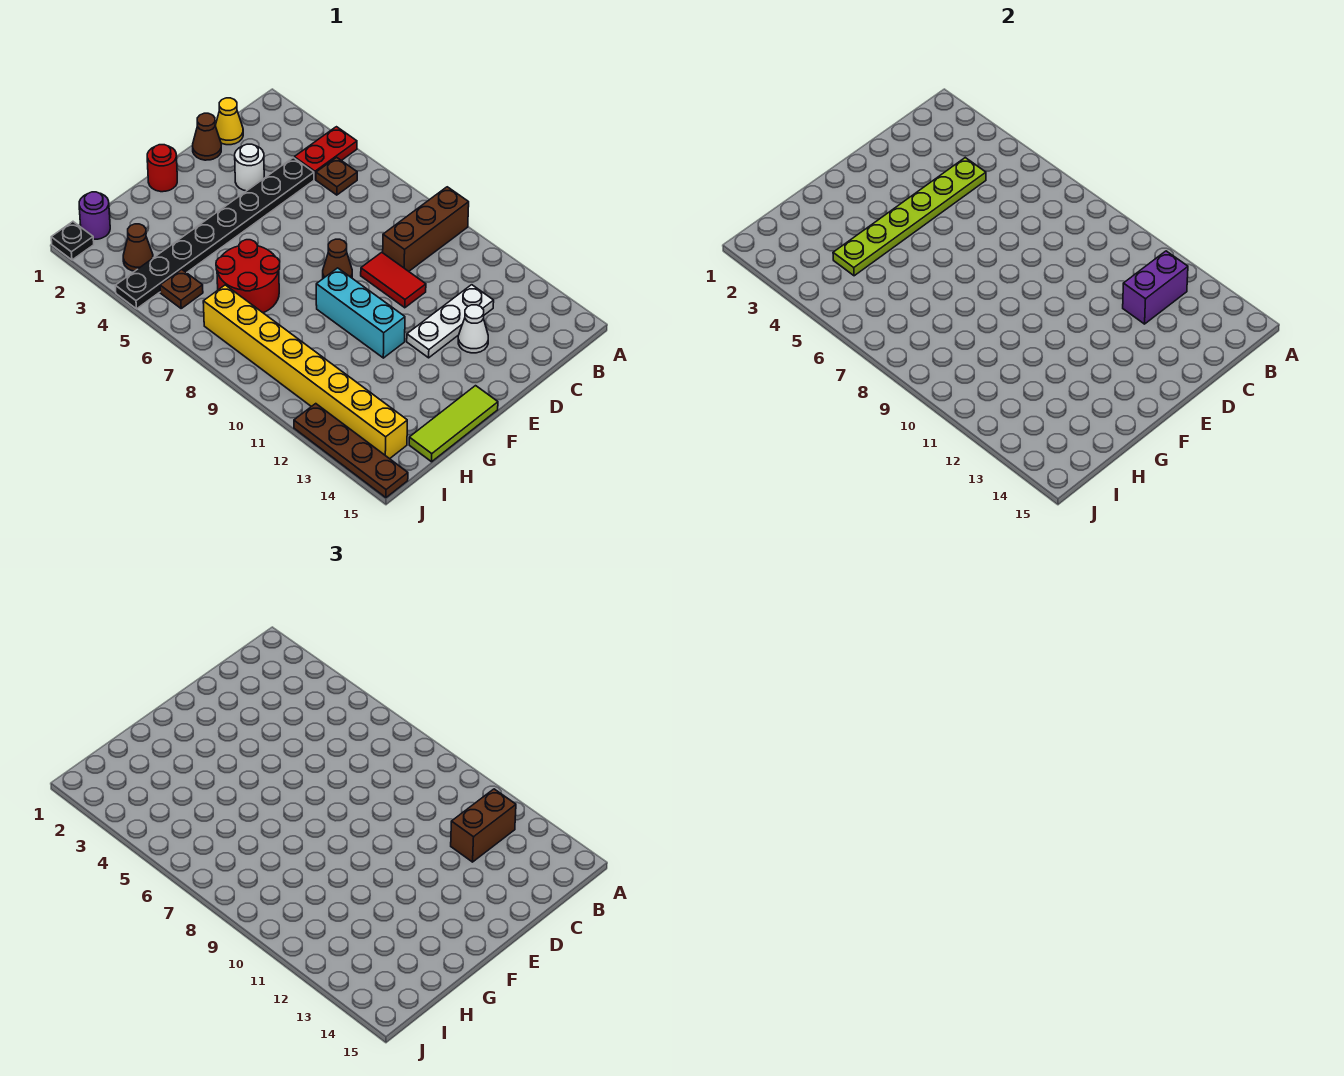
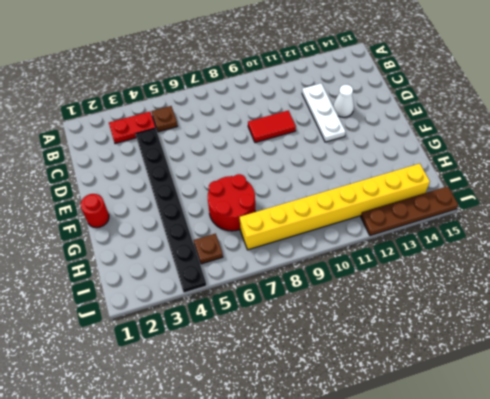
red 1x2 plate [109,112,156,144] -> red 1x2 plate turned to [294,127,357,179]
none -> brown 1x3 brick [383,187,469,271]
none -> yellow 1x1 cone [215,98,243,145]
none -> brown 1x1 cone [193,113,221,160]

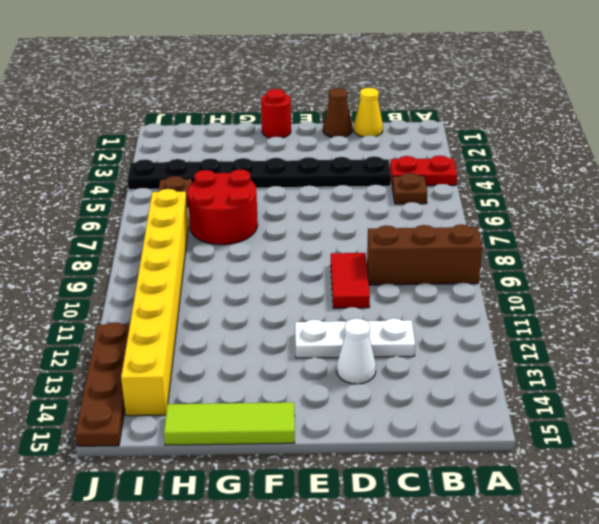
none -> white 1x1 round brick [235,144,264,191]
none -> brown 1x1 cone [323,239,352,278]
none -> cyan 1x3 brick [316,268,405,358]

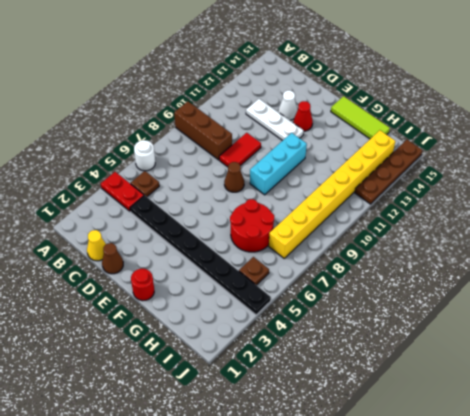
white 1x1 round brick [134,140,155,171] -> white 1x1 round brick moved to [235,144,264,191]
red 1x1 cone [293,101,313,131] -> none
none -> purple 1x1 round brick [79,192,110,239]
none -> brown 1x1 cone [123,224,153,271]
none -> black 1x1 plate [51,222,94,260]

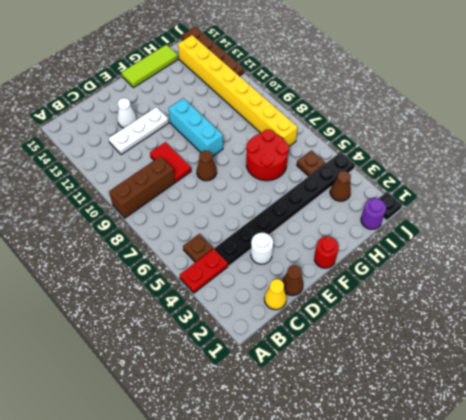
none -> purple 1x2 brick [1123,251,1188,324]
none -> lime 1x6 plate [833,158,986,276]
none -> brown 1x2 brick [451,789,516,862]

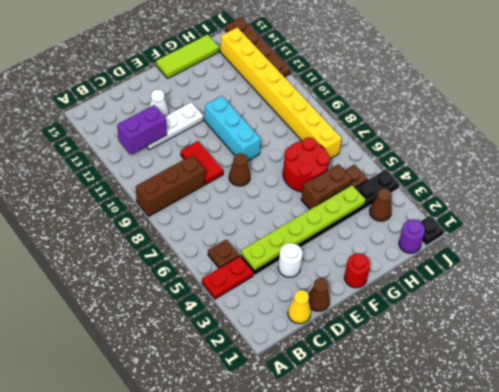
brown 1x2 brick [301,164,352,209] -> brown 1x2 brick moved to [451,789,516,862]

